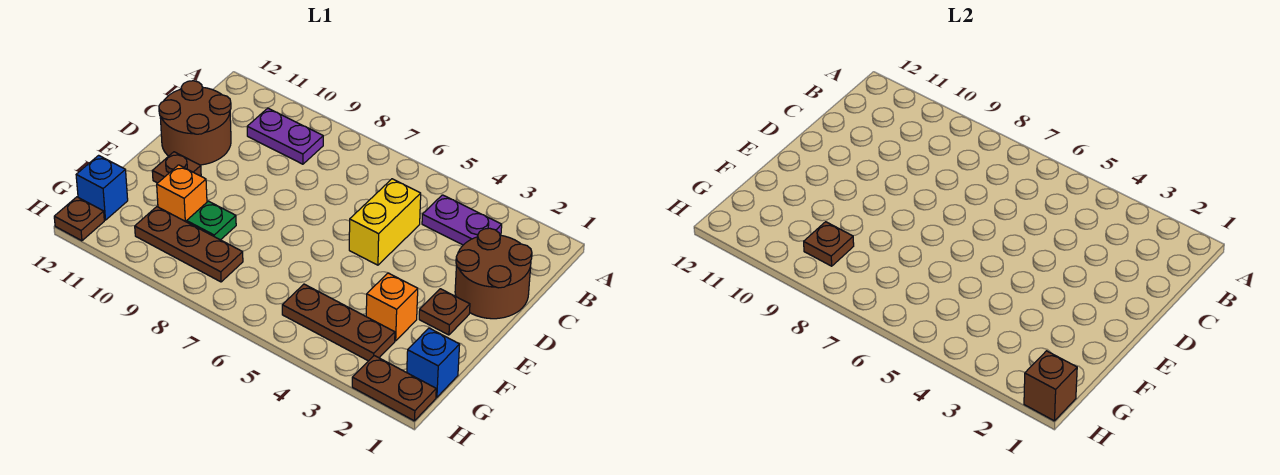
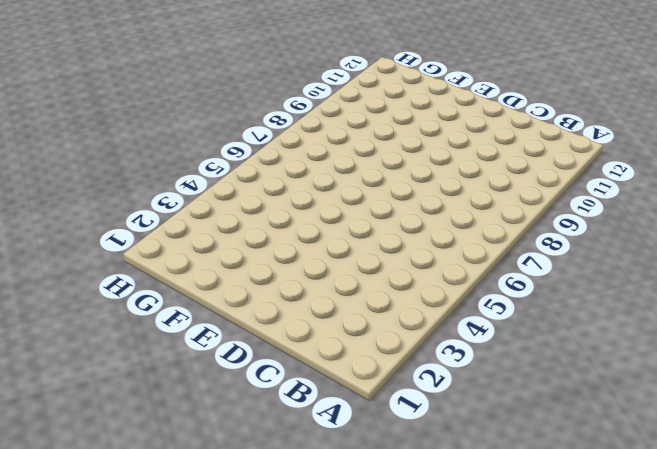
none -> purple 1x2 plate [422,195,502,245]
none -> purple 1x2 plate [247,108,323,164]
none -> brown 2x2 round brick [455,228,532,319]

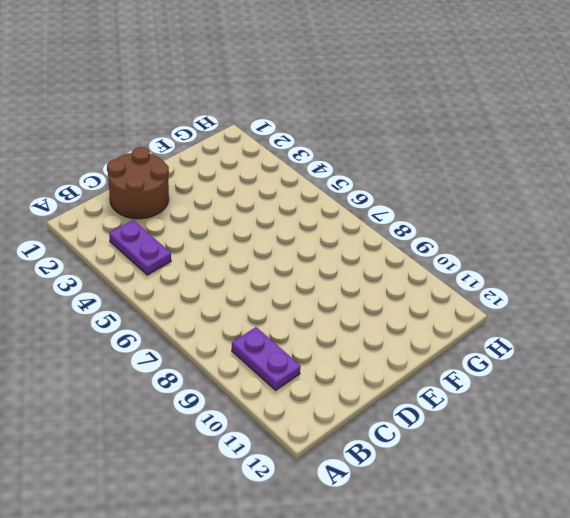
none -> yellow 1x2 brick [349,179,421,265]
none -> brown 2x2 round brick [159,81,231,165]
none -> brown 1x1 plate [419,289,470,335]

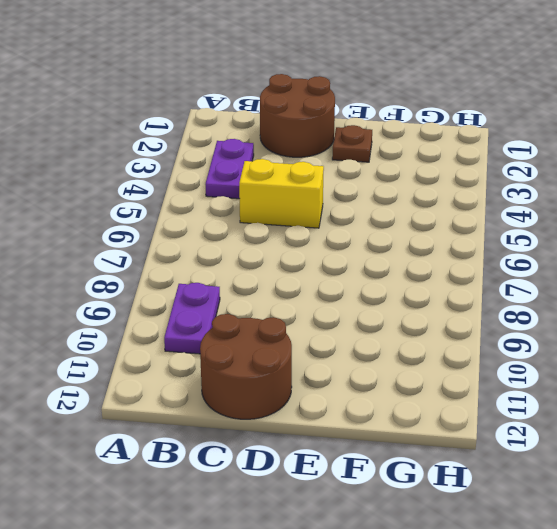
none -> brown 1x1 plate [152,152,201,183]
none -> orange 1x1 brick [366,273,418,341]
none -> green 1x1 plate [187,201,236,240]

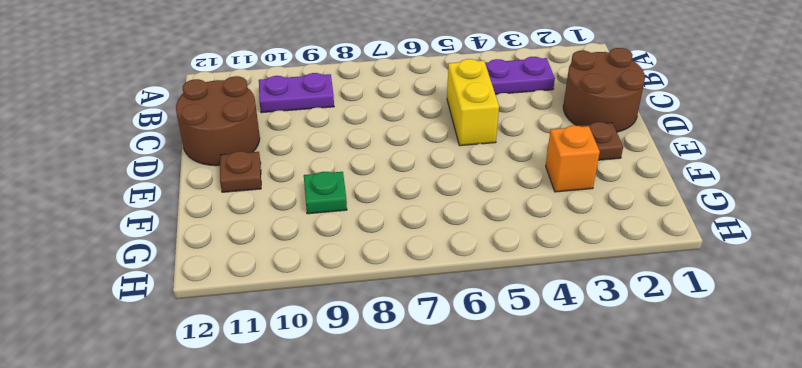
none -> orange 1x1 brick [157,165,207,222]
none -> blue 1x1 brick [407,328,460,397]
none -> brown 1x3 plate [282,284,395,361]

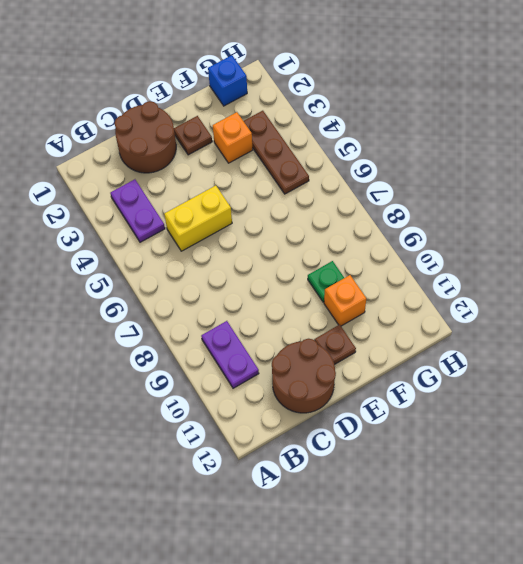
none -> brown 1x3 plate [135,207,243,282]
none -> blue 1x1 brick [76,155,128,220]
none -> brown 1x2 plate [352,356,436,421]

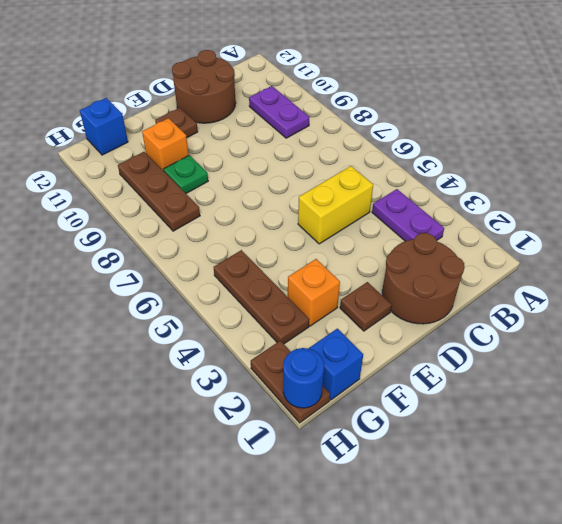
blue 1x1 round brick [283,348,324,408] -> brown 1x1 brick [1024,351,1077,421]
none -> brown 1x1 plate [54,197,104,241]
none -> brown 1x1 plate [804,222,854,266]

